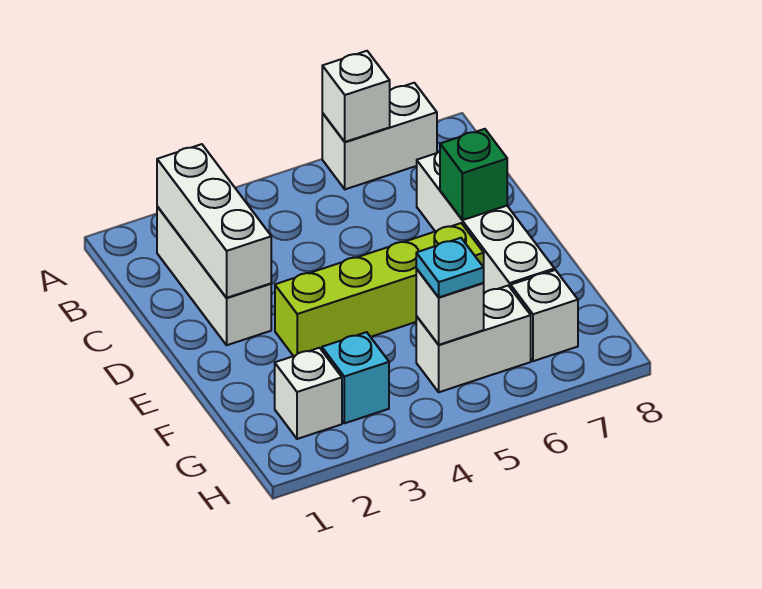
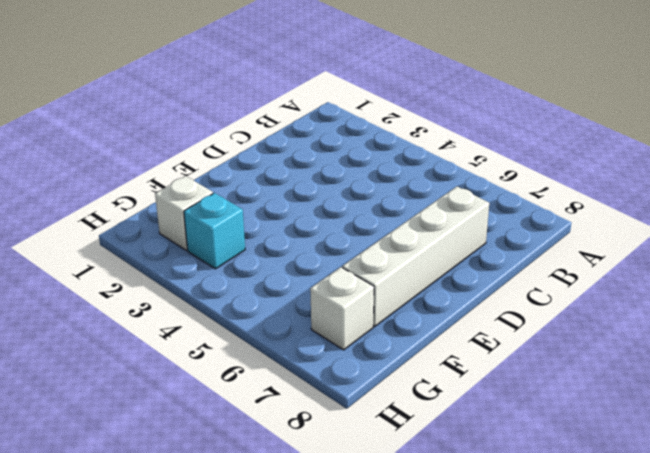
none -> white 1x2 brick [322,83,437,189]
none -> white 1x3 brick [157,207,271,345]
none -> lime 1x4 brick [275,223,484,356]

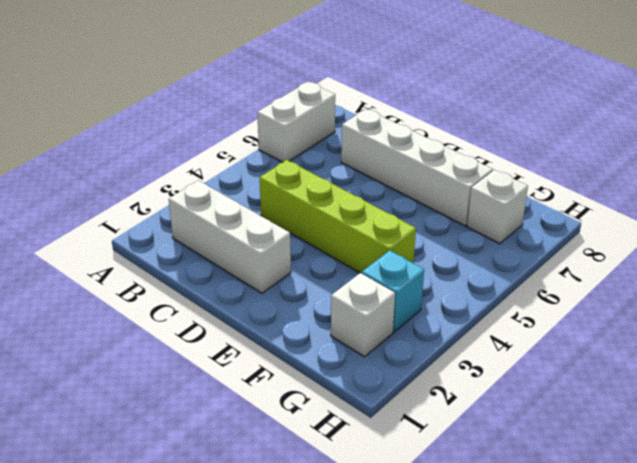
lime 1x4 brick [260,160,416,273] -> lime 1x4 brick turned to [275,223,484,356]
none -> white 1x2 brick [416,286,531,392]
none -> white 1x1 brick [322,51,390,142]
none -> white 1x3 brick [157,144,271,298]

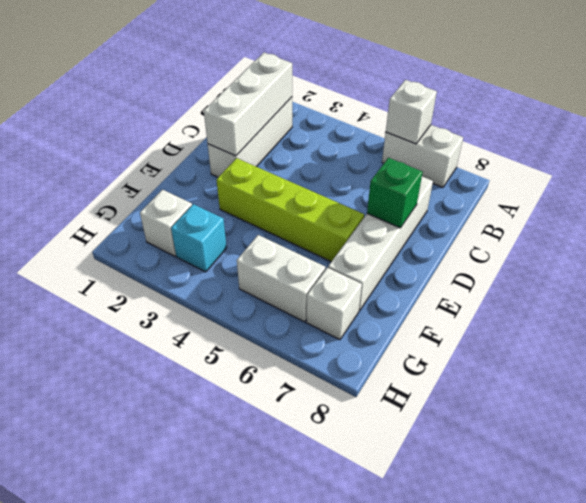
none -> white 1x1 brick [416,269,484,345]
none -> cyan 1x1 plate [416,238,484,297]

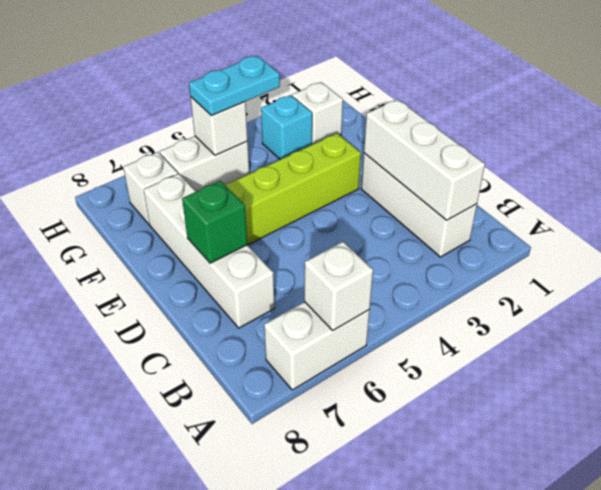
cyan 1x2 plate [189,56,280,116] -> cyan 1x1 plate [416,238,484,297]

